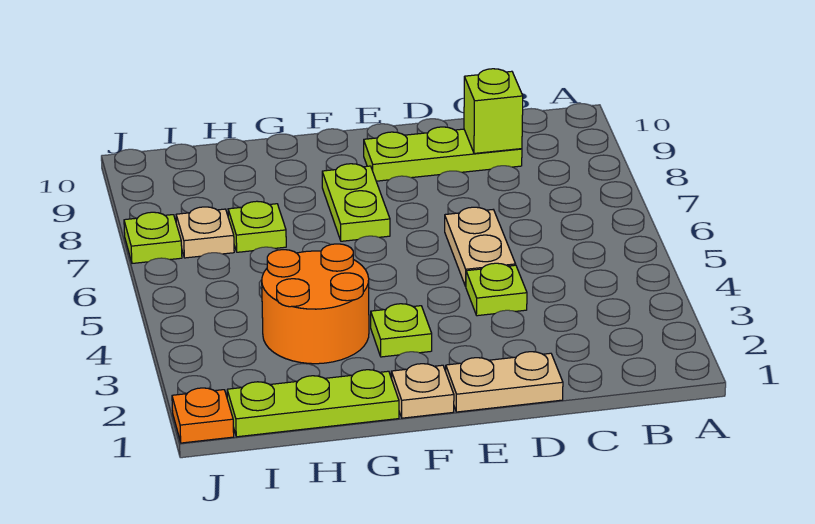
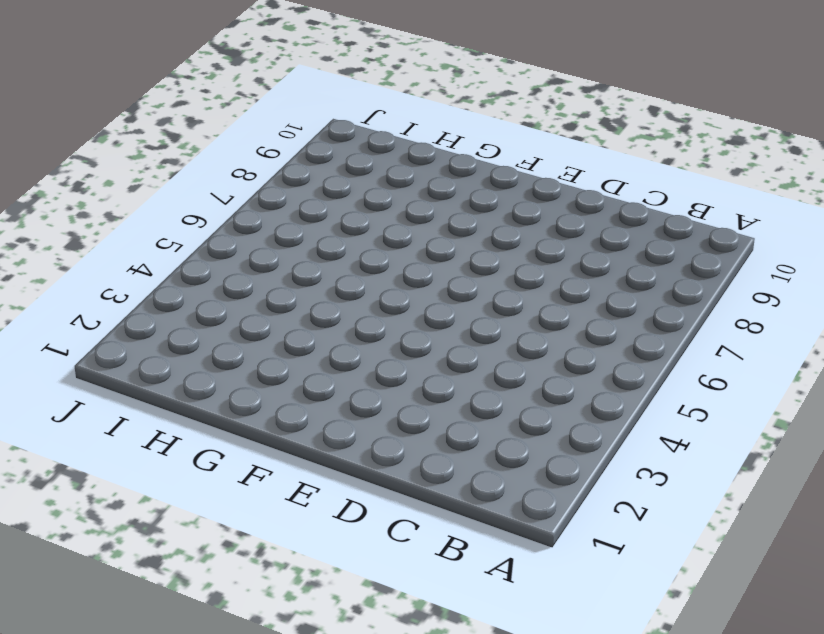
none -> lime 1x3 plate [364,127,522,181]
none -> tan 1x2 plate [446,352,563,412]
none -> lime 1x1 plate [466,263,527,316]

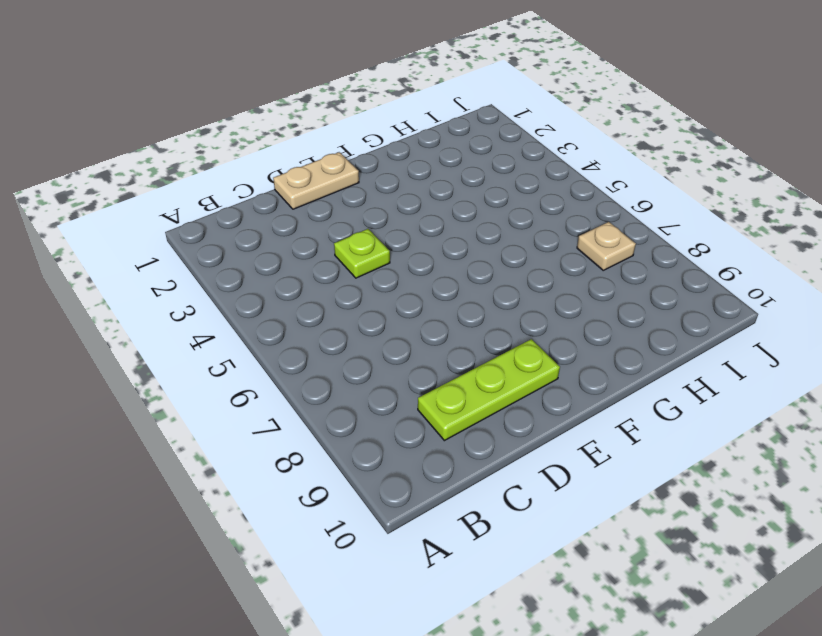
none -> tan 1x2 plate [445,207,515,286]
none -> tan 1x1 plate [391,364,454,418]
none -> lime 1x1 plate [371,304,432,357]

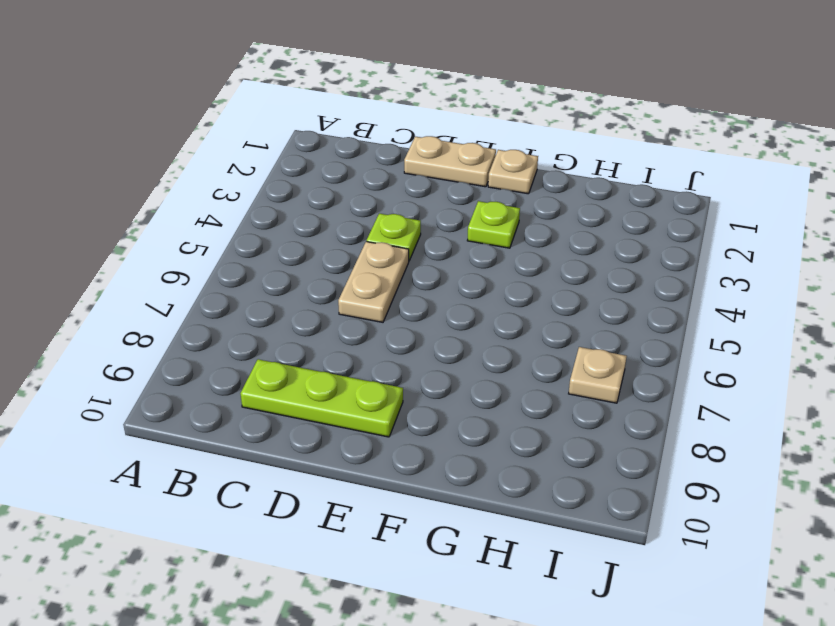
none -> lime 1x2 plate [322,164,390,241]
none -> lime 1x3 plate [227,370,399,437]
none -> orange 2x2 round brick [262,244,369,364]

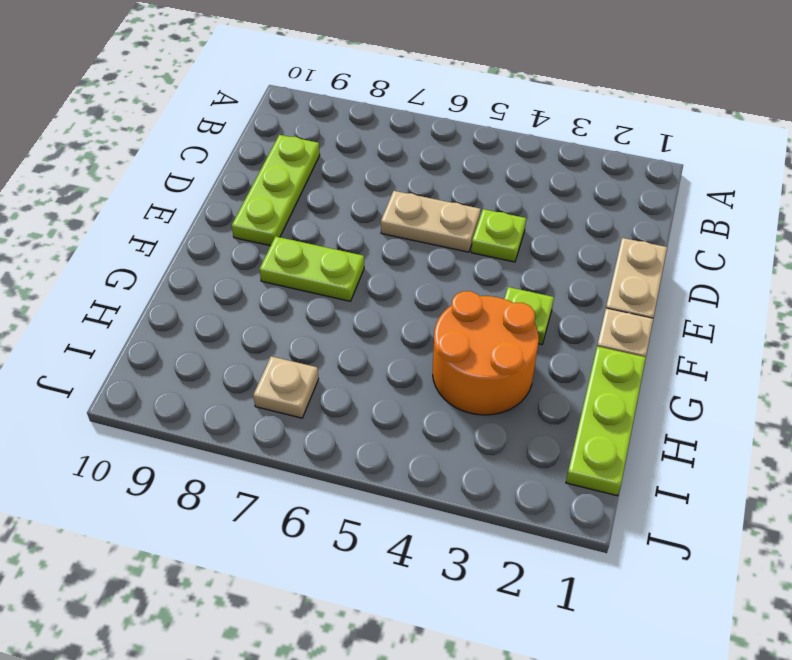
none -> lime 1x1 plate [228,201,286,252]
none -> orange 1x1 plate [172,388,234,443]
none -> lime 1x1 plate [124,212,182,263]

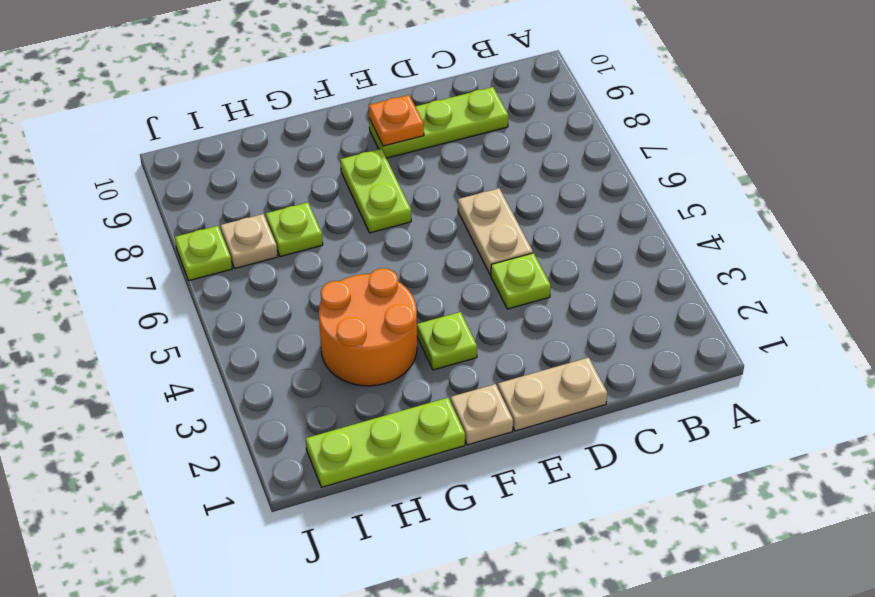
orange 1x1 plate [369,95,424,146] -> orange 1x1 plate moved to [172,388,234,443]
none -> lime 1x1 brick [464,69,523,153]

